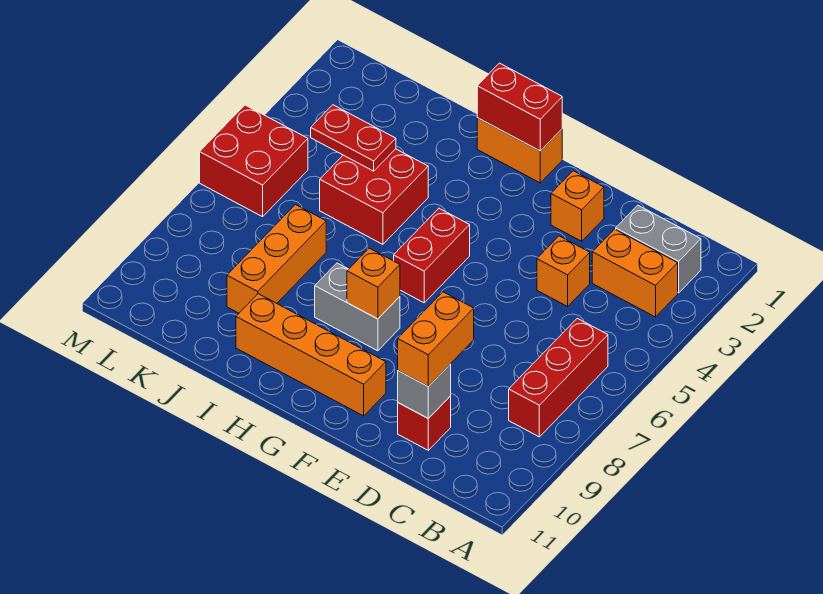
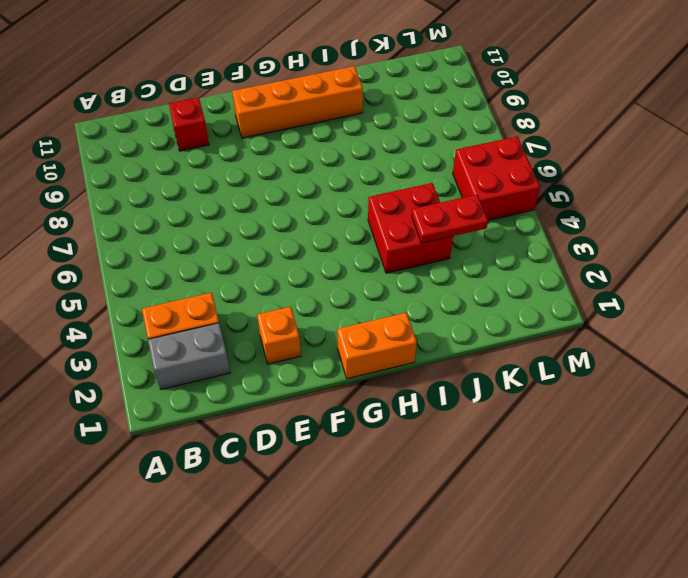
none -> red 1x3 brick [509,318,608,437]
none -> orange 1x1 brick [537,236,590,306]
none -> red 1x2 brick [394,208,470,303]

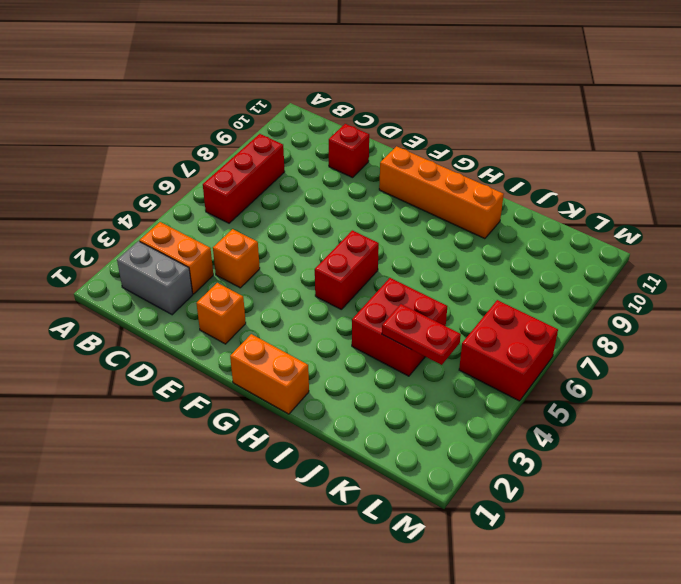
none -> grey 1x2 brick [315,263,400,351]
none -> orange 1x3 brick [227,205,326,313]
none -> grey 1x1 brick [398,364,451,419]

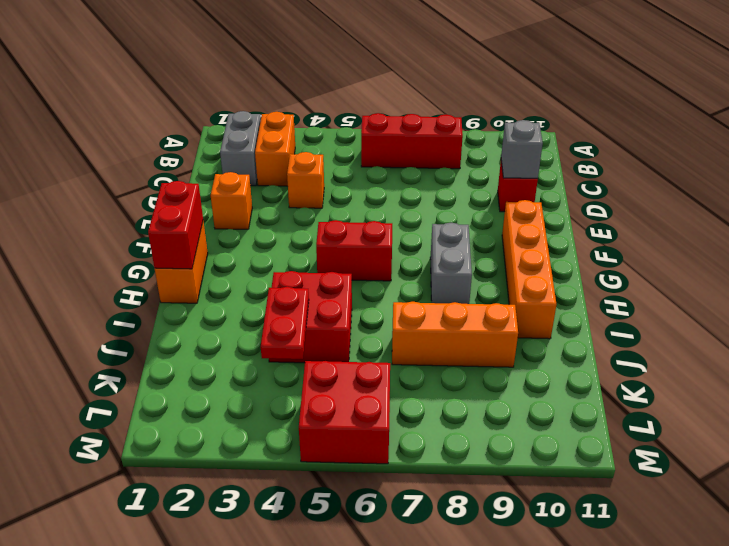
none -> orange 1x1 brick [347,248,400,319]
none -> orange 1x2 brick [398,292,474,386]

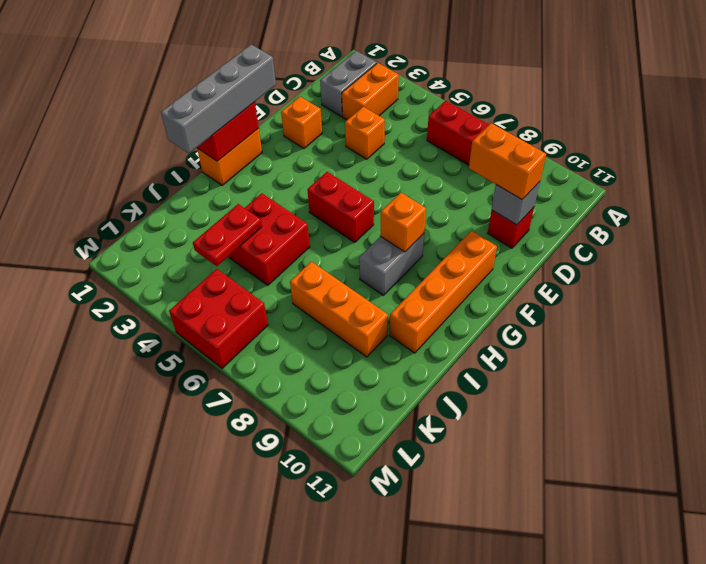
grey 1x4 brick [161,44,276,153] -> none

